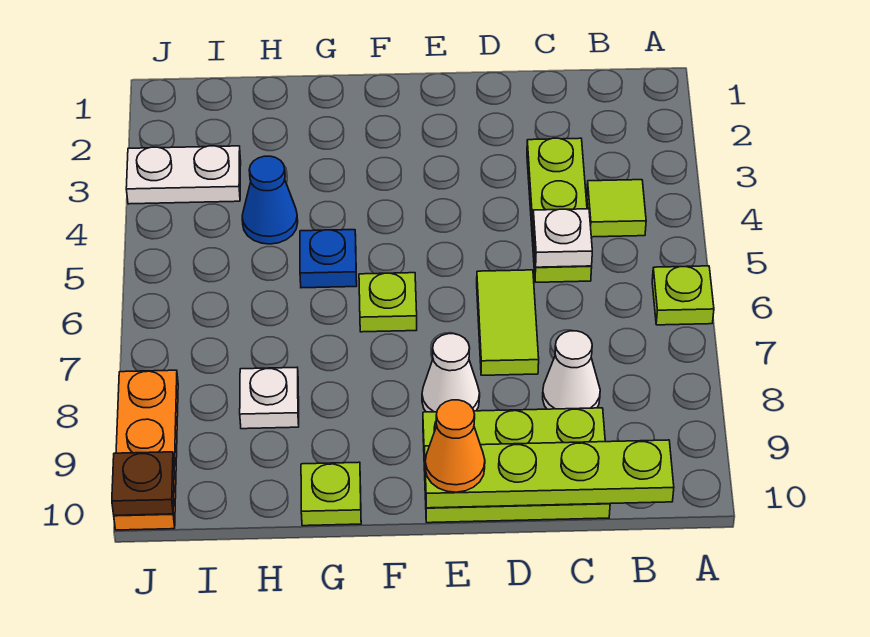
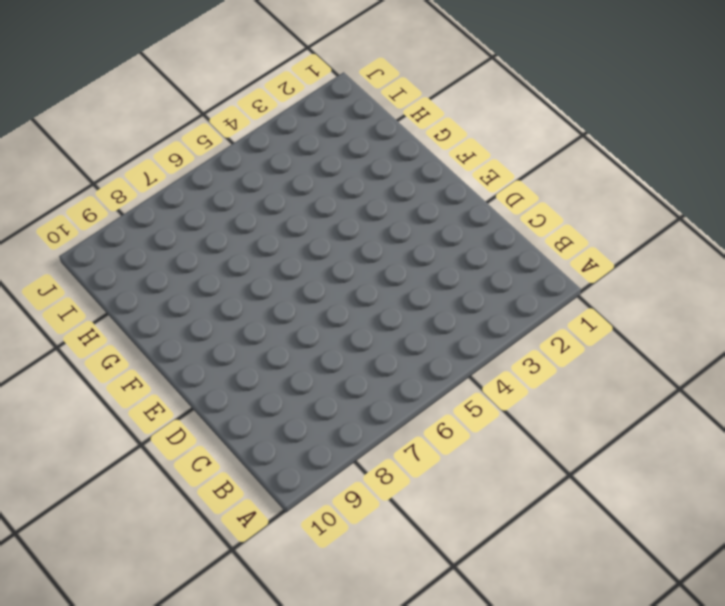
none -> lime 1x1 plate [652,266,714,325]
none -> lime 1x1 tile [587,180,646,237]
none -> lime 1x3 plate [527,138,592,282]

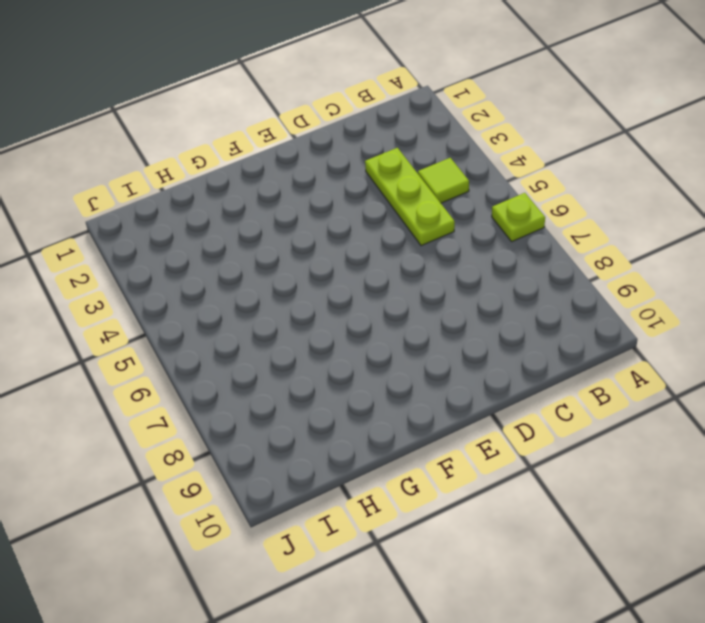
none -> white 1x1 cone [543,331,600,409]
none -> lime 2x3 plate [423,408,610,523]
none -> lime 1x2 tile [477,270,539,375]

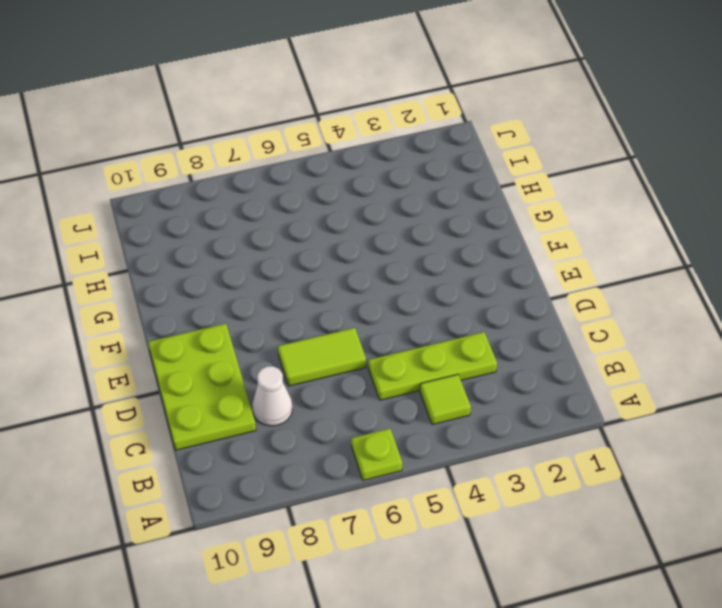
none -> white 1x1 cone [422,334,480,412]
none -> lime 1x1 plate [359,273,417,332]
none -> blue 1x1 plate [300,230,357,288]

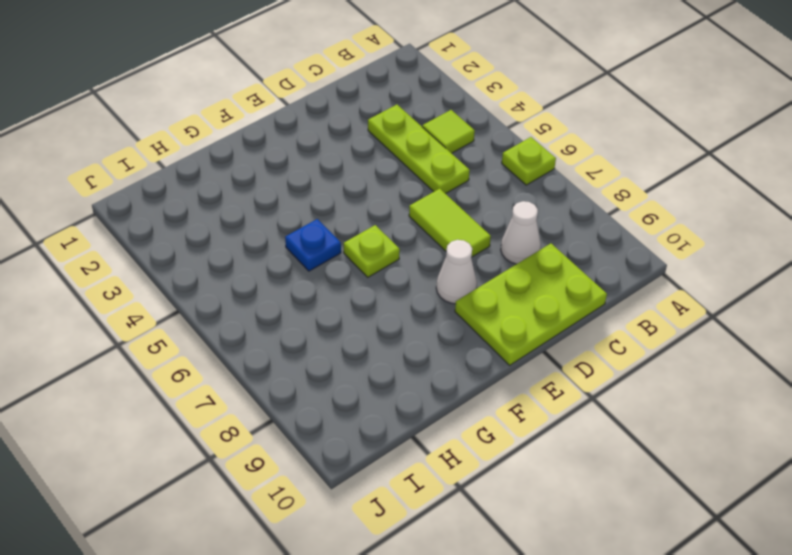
none -> lime 1x1 plate [301,462,361,526]
none -> blue 1x1 cone [242,156,298,244]
none -> white 1x1 plate [240,368,299,429]

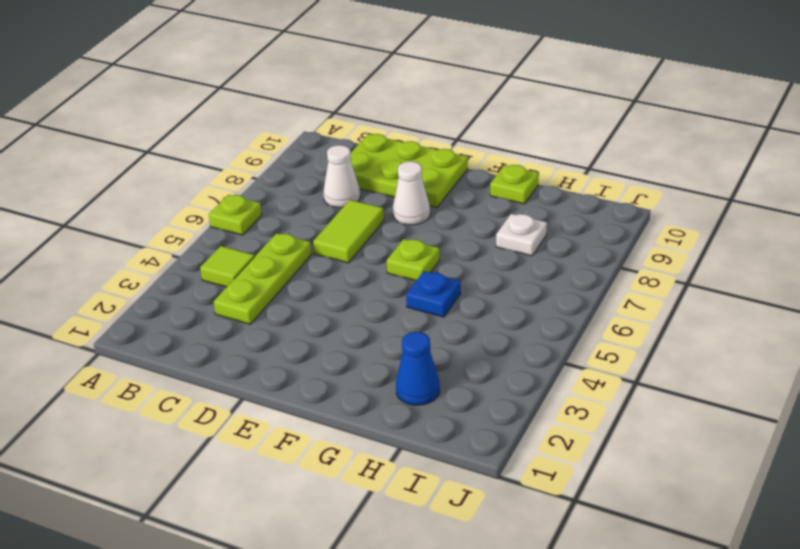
blue 1x1 cone [396,332,440,405] -> blue 1x1 cone moved to [242,156,298,244]
none -> white 1x2 plate [126,146,241,204]
none -> orange 1x3 plate [114,370,178,530]
none -> lime 1x4 plate [425,440,674,508]

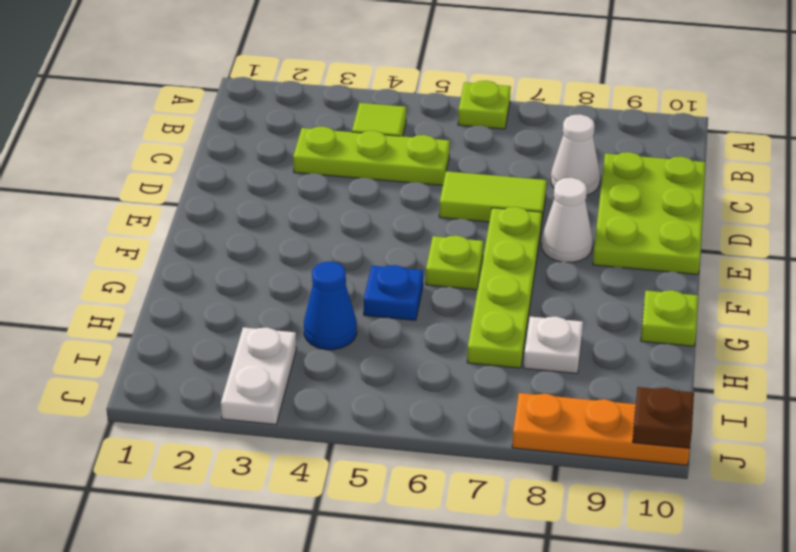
lime 1x4 plate [467,207,542,368] -> lime 1x4 plate moved to [425,440,674,508]
none -> white 1x1 plate [533,209,592,267]
none -> orange 1x1 cone [425,400,485,492]

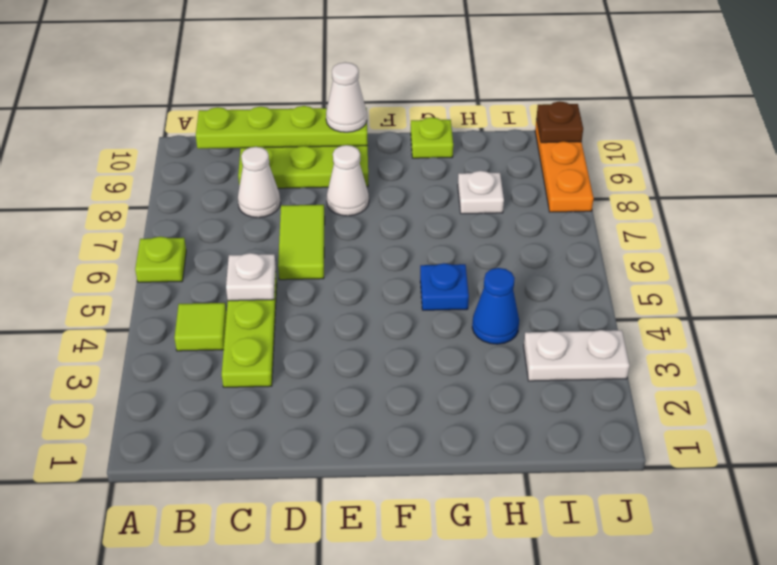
white 1x1 cone [326,62,367,132] -> orange 1x1 cone [425,400,485,492]
none -> lime 1x1 plate [359,273,417,332]

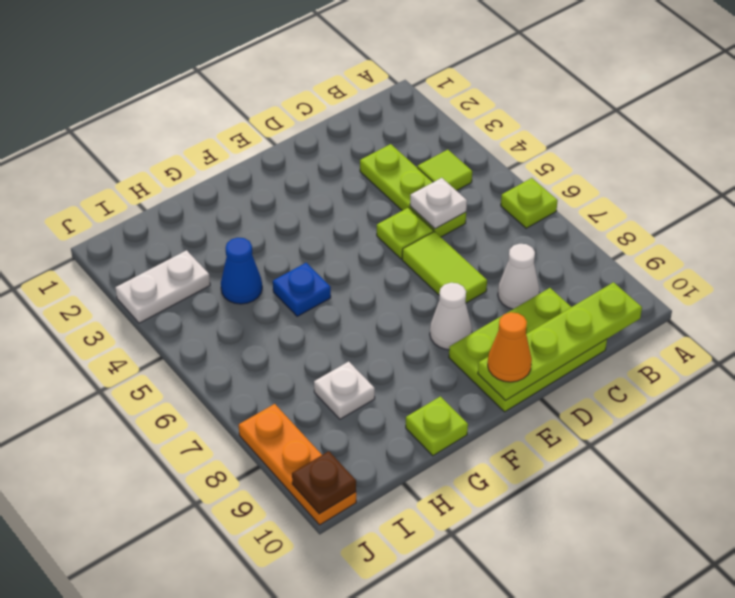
lime 1x1 plate [377,207,433,259] -> lime 1x1 plate moved to [359,273,417,332]

